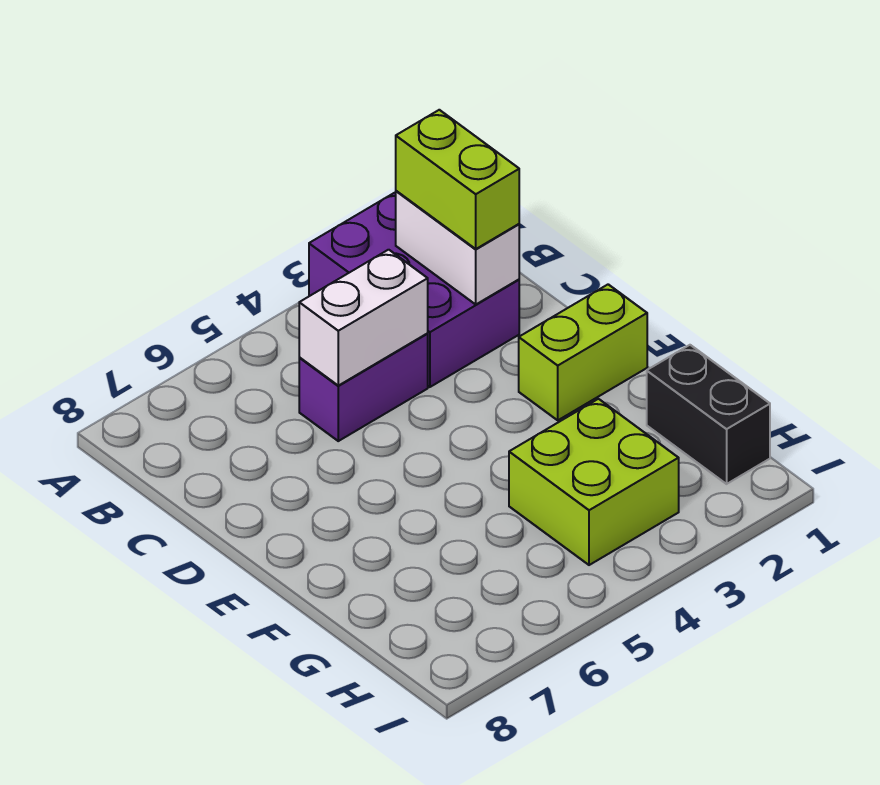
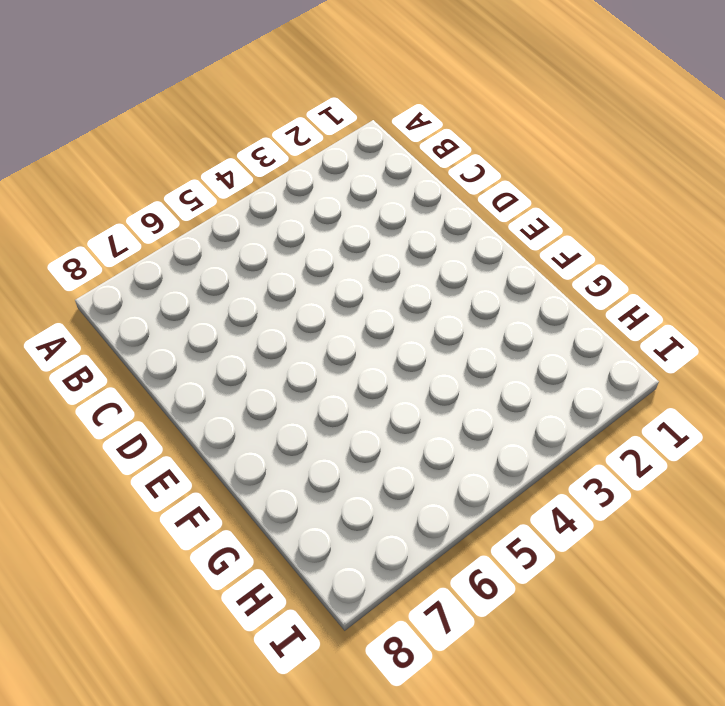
none -> purple 2x3 brick [309,192,519,387]
none -> purple 1x2 brick [299,333,428,441]

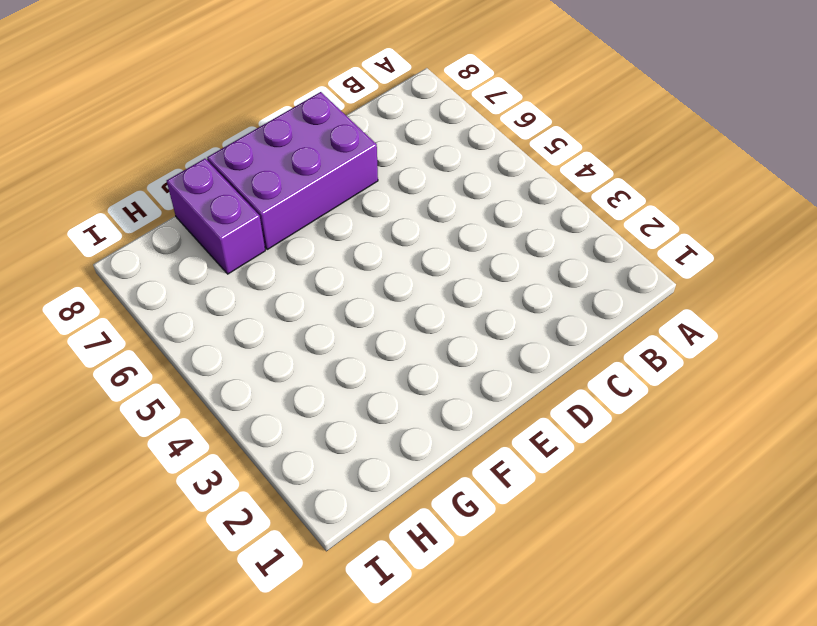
purple 2x3 brick [207,92,378,249] -> purple 2x3 brick moved to [309,192,519,387]
purple 1x2 brick [167,159,265,274] -> purple 1x2 brick moved to [299,333,428,441]
none -> lime 1x2 brick [519,284,647,420]
none -> black 1x2 brick [647,345,770,484]

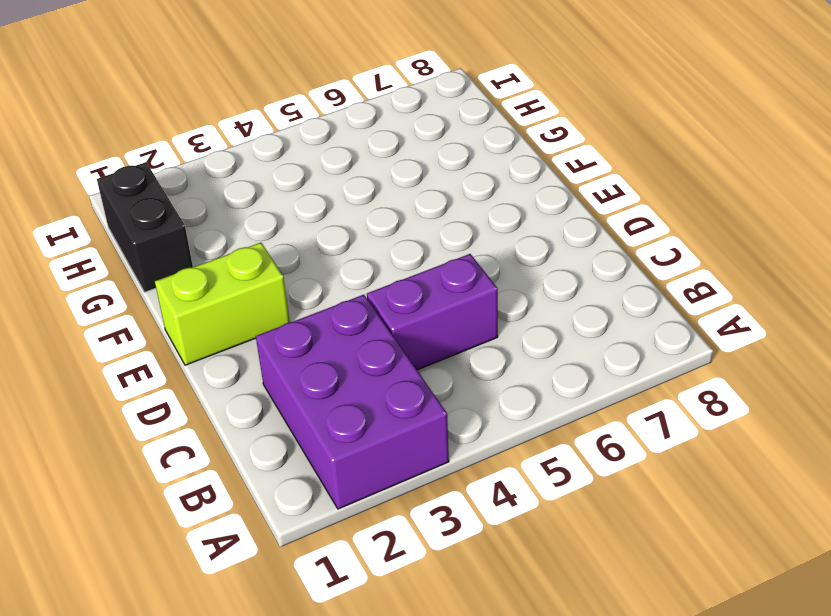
none -> lime 2x2 brick [509,399,679,565]
none -> white 1x2 brick [396,191,519,304]

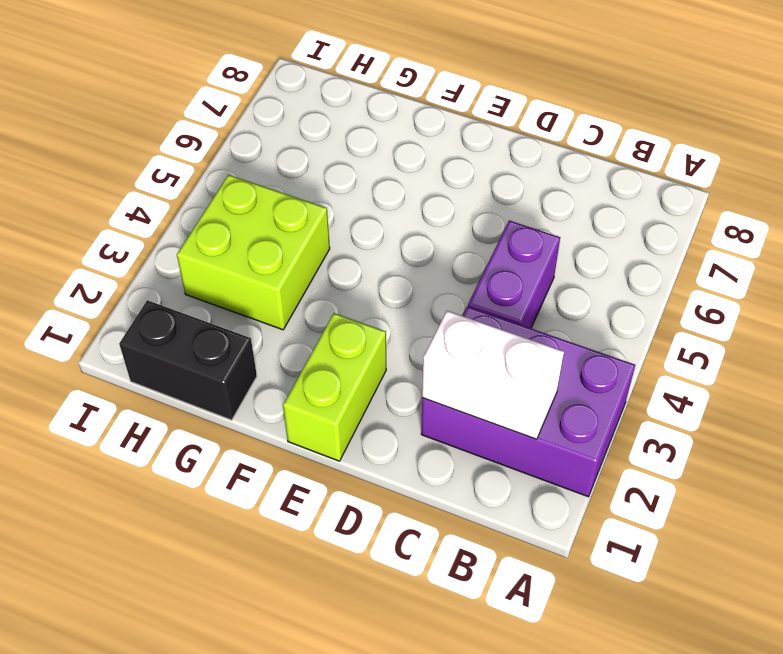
none -> white 1x2 brick [299,250,428,386]
none -> lime 1x2 brick [396,110,519,249]

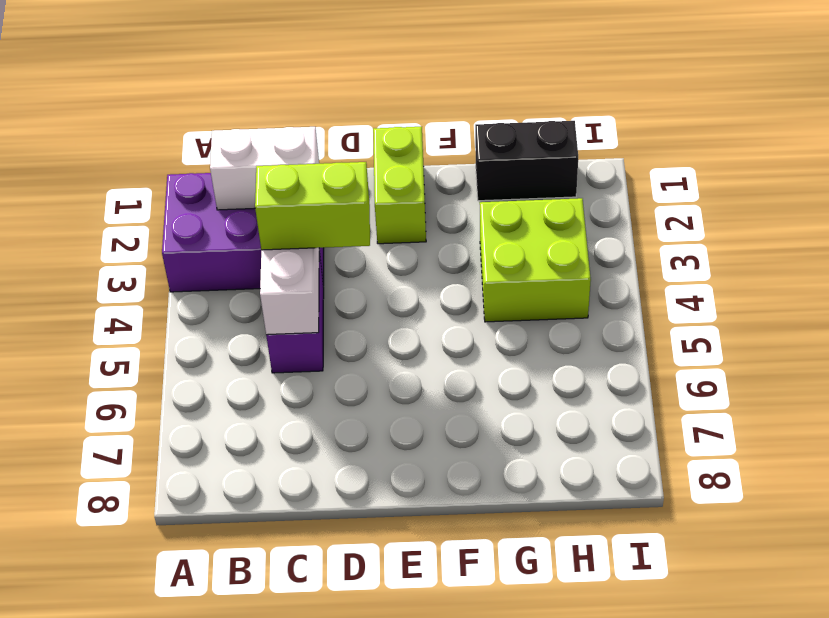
lime 1x2 brick [255,162,370,250] -> lime 1x2 brick moved to [396,110,519,249]

